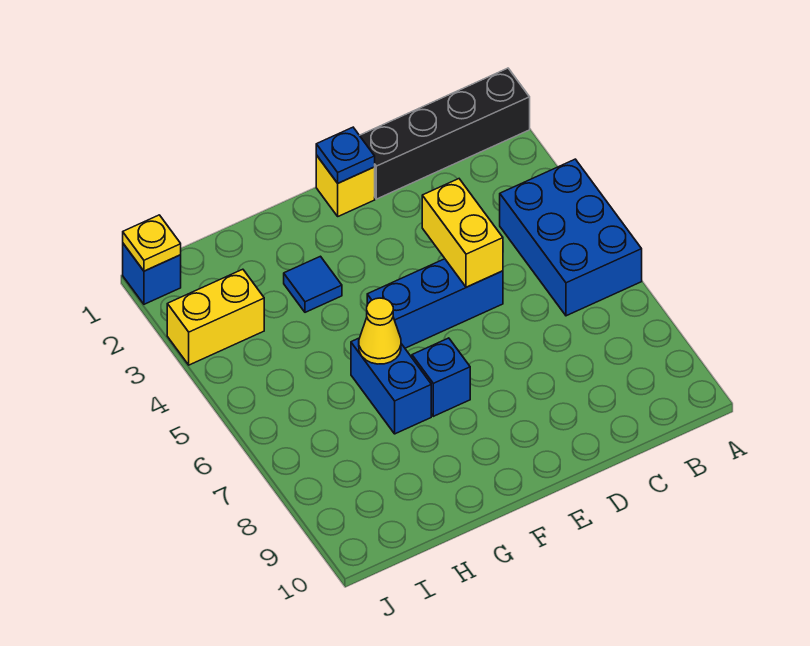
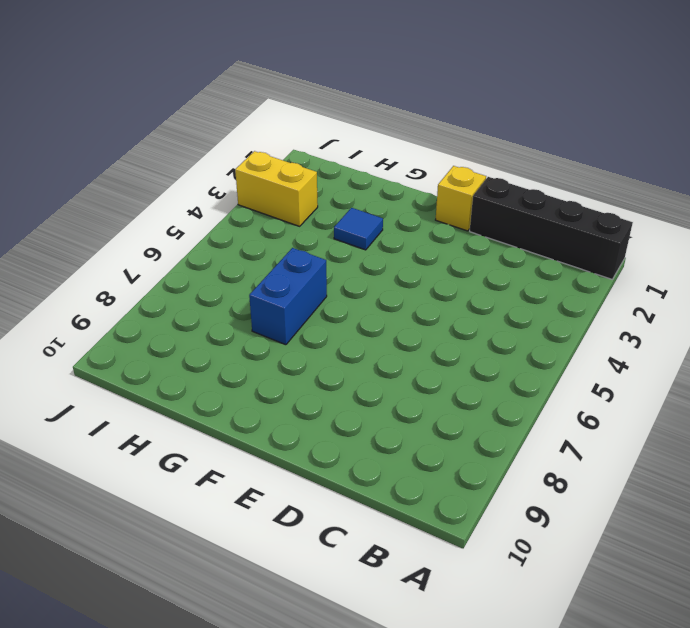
none -> blue 2x3 brick [500,159,642,316]
none -> blue 1x3 brick [367,259,503,348]
none -> blue 1x1 brick [412,338,470,416]

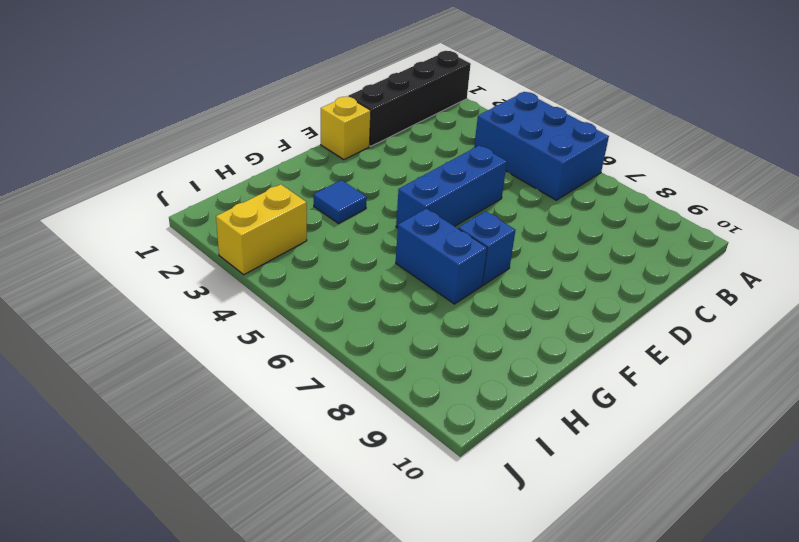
none -> blue 1x1 brick [123,244,181,304]
none -> yellow 1x2 brick [422,179,503,287]
none -> blue 1x1 plate [316,127,375,183]

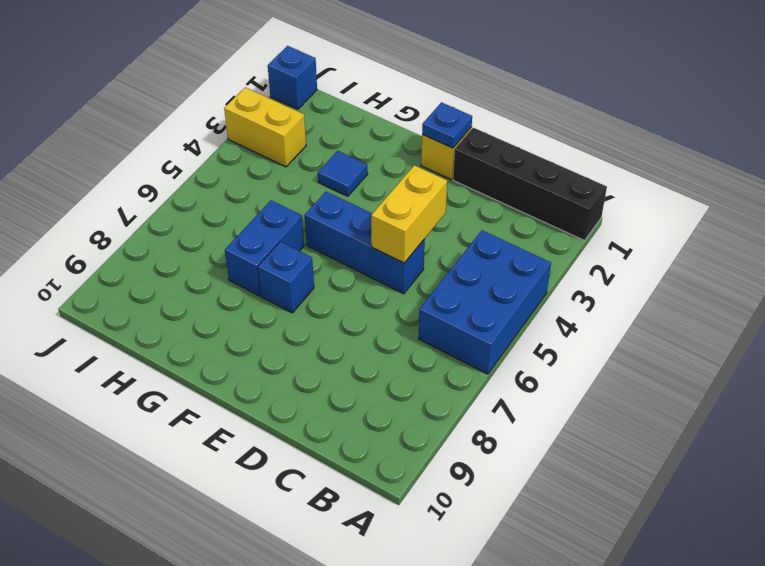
none -> yellow 1x1 cone [359,298,401,364]
none -> yellow 1x1 plate [123,215,181,271]

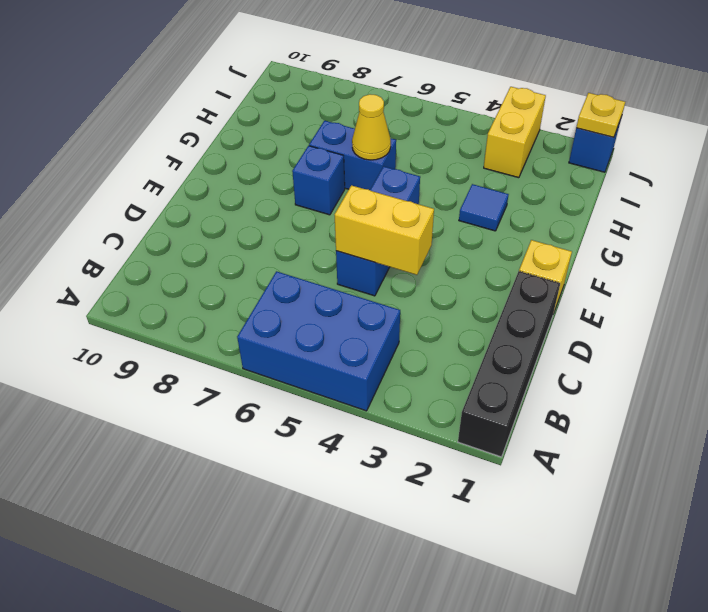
none -> blue 1x1 plate [316,127,375,183]

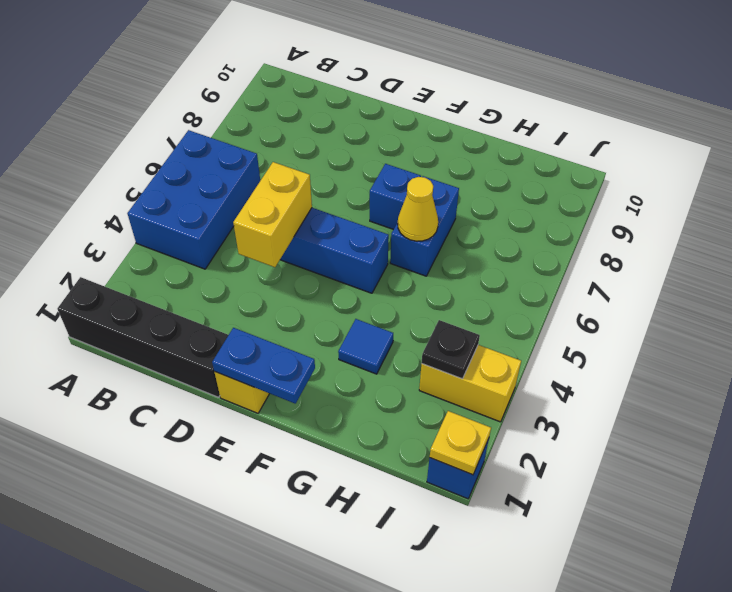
blue 1x2 plate [212,328,315,404] -> blue 1x1 plate [316,127,375,183]
black 1x1 plate [422,320,480,379] -> none

